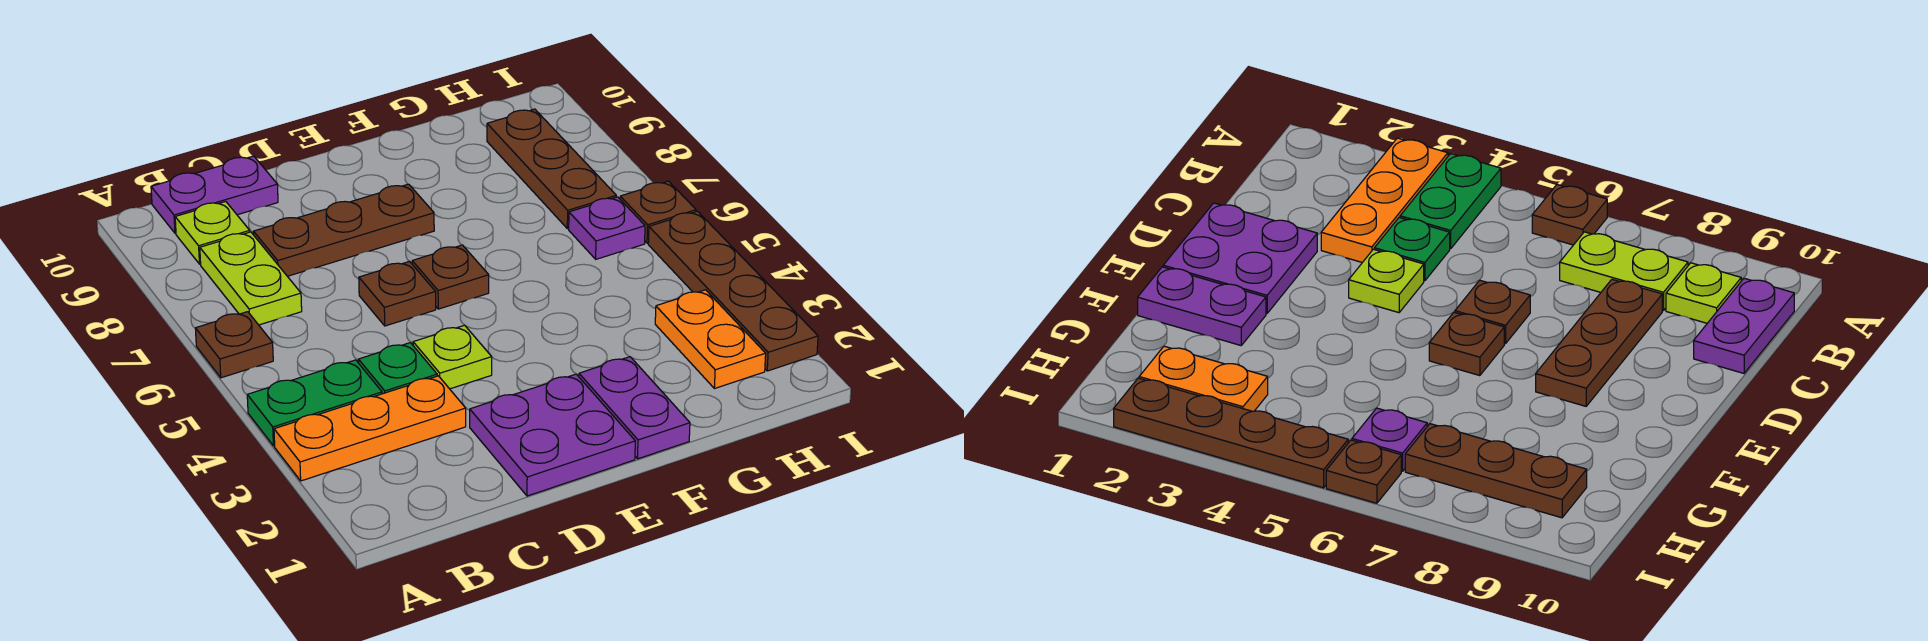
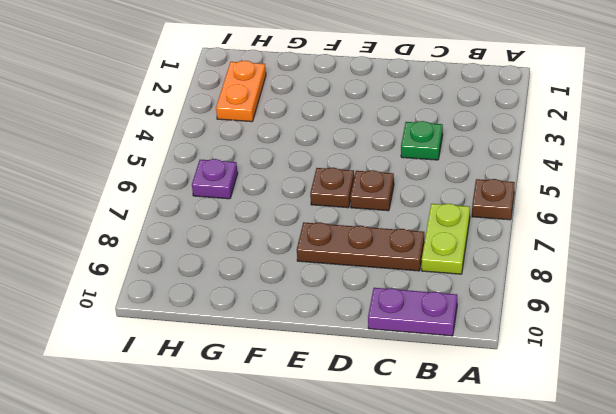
none -> orange 1x3 plate [274,376,466,481]
none -> green 1x2 plate [247,360,382,446]
none -> lime 1x1 plate [175,202,250,264]

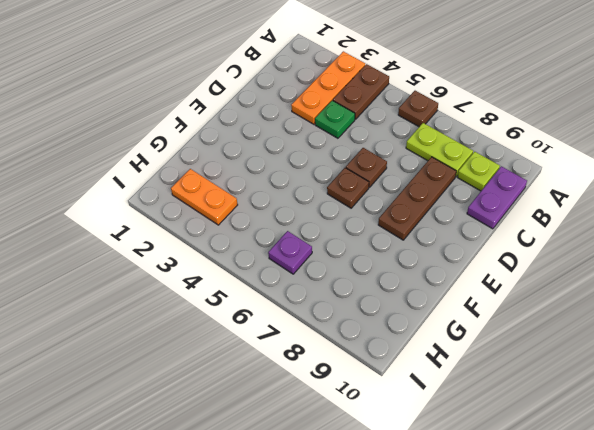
brown 1x2 plate [333,64,389,119] -> green 1x2 plate [247,360,382,446]
none -> purple 2x2 plate [470,374,635,496]
none -> lime 1x1 plate [413,325,492,389]
none -> purple 1x2 plate [579,357,690,459]

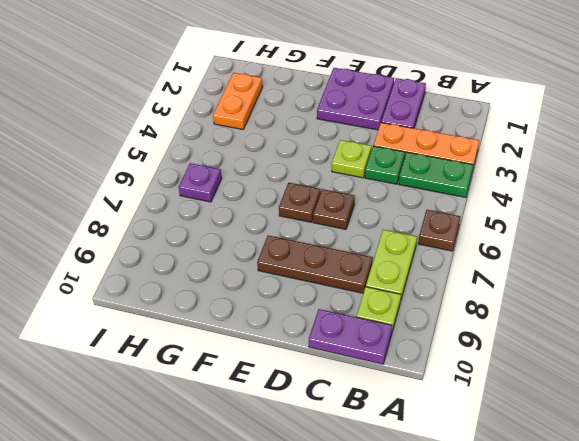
purple 1x2 plate [381,78,426,128] -> purple 1x2 plate moved to [579,357,690,459]
none -> brown 1x3 plate [487,109,616,229]
none -> brown 1x4 plate [648,211,818,371]
none -> brown 1x1 plate [620,181,696,243]

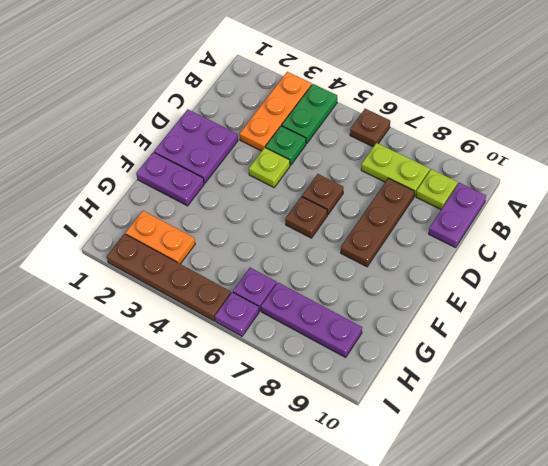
purple 1x3 plate [261,282,362,357] -> brown 1x3 plate [487,109,616,229]
purple 1x1 plate [215,292,259,336] -> brown 1x1 plate [620,181,696,243]

